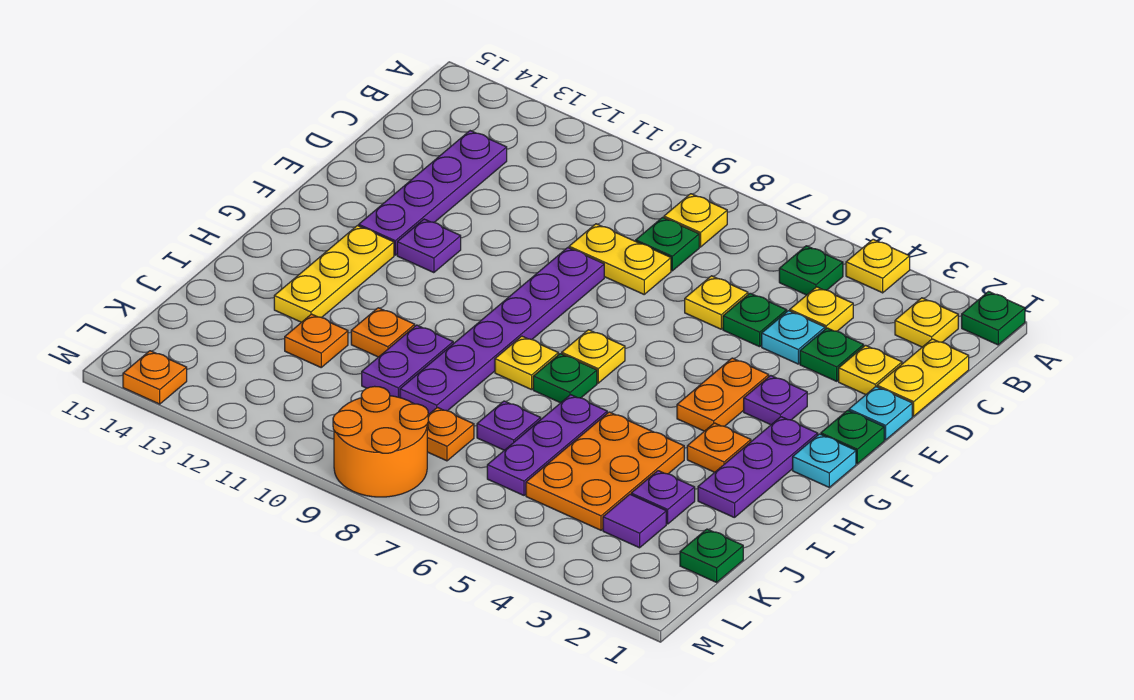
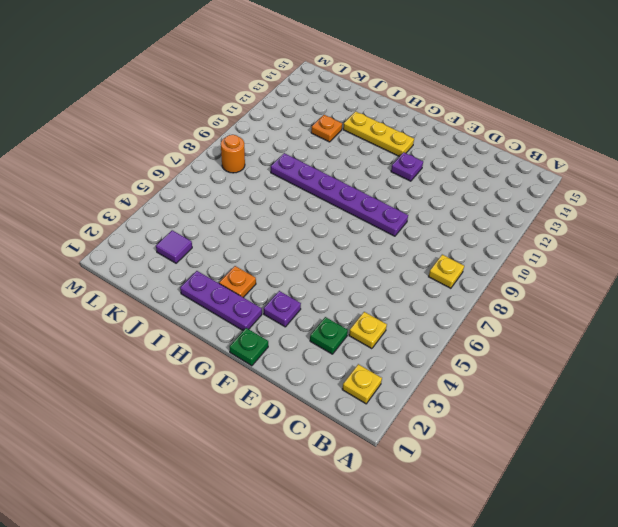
orange 1x1 round brick [221,135,245,173] -> orange 2x2 round brick [333,386,428,497]
none -> green 1x1 plate [962,292,1025,345]
none -> yellow 1x1 plate [846,239,910,293]
none -> green 1x1 plate [779,246,843,295]
none -> yellow 1x2 plate [877,339,969,416]

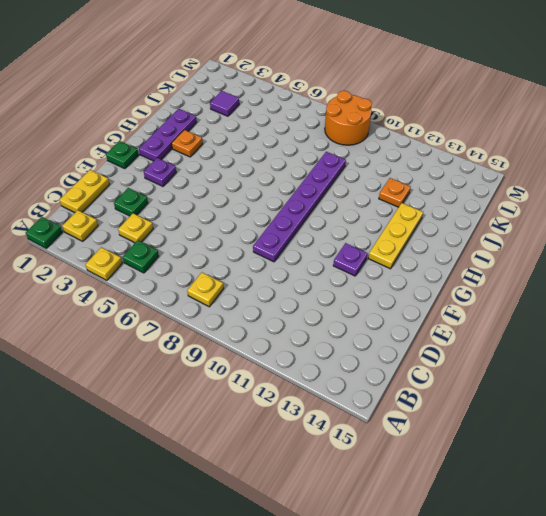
none -> green 1x1 plate [636,217,699,271]
none -> purple 1x4 plate [359,131,507,255]
none -> yellow 1x1 plate [839,345,902,395]
none -> cyan 1x1 plate [762,311,825,364]

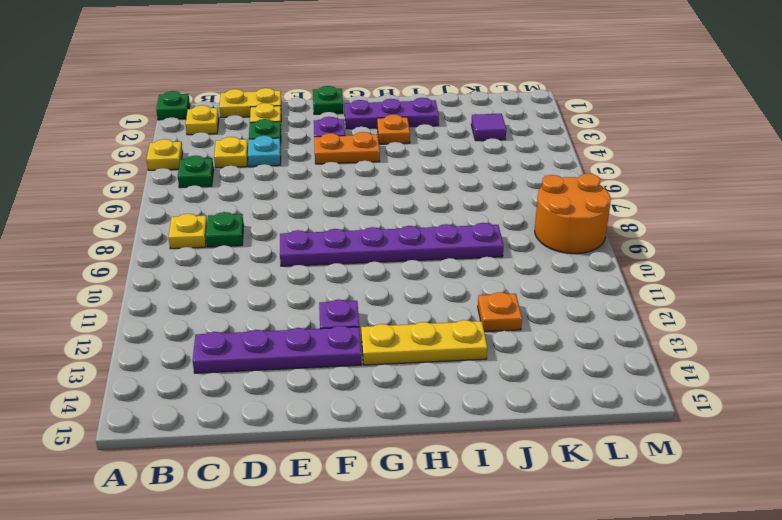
none -> green 1x1 plate [723,293,787,347]
none -> yellow 1x1 plate [685,276,748,329]
none -> yellow 1x2 plate [569,224,671,294]
none -> cyan 1x1 plate [849,387,912,440]

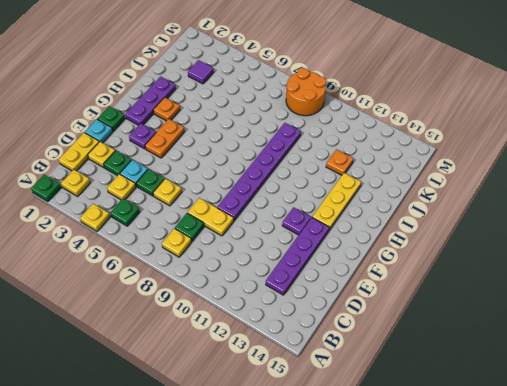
none -> cyan 1x1 plate [793,434,856,487]
none -> yellow 1x1 plate [562,330,625,383]
none -> green 1x1 plate [533,354,597,403]
none -> yellow 1x1 plate [495,336,558,390]

